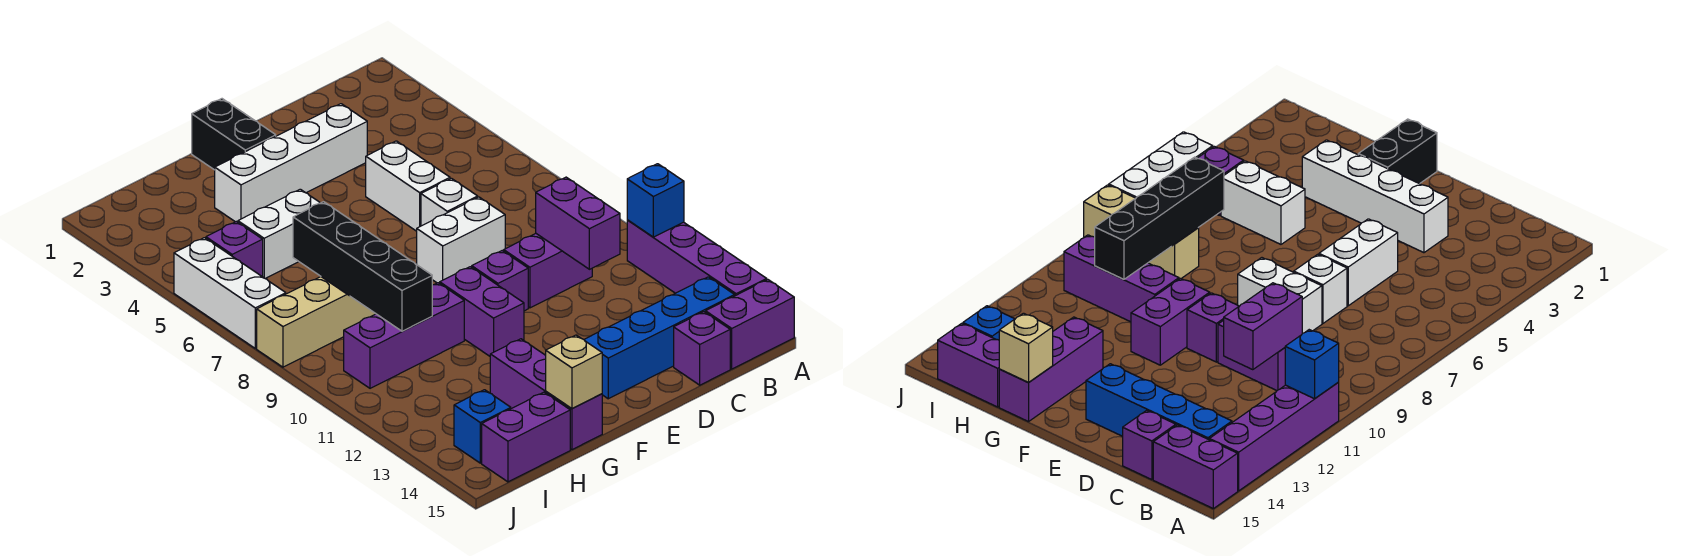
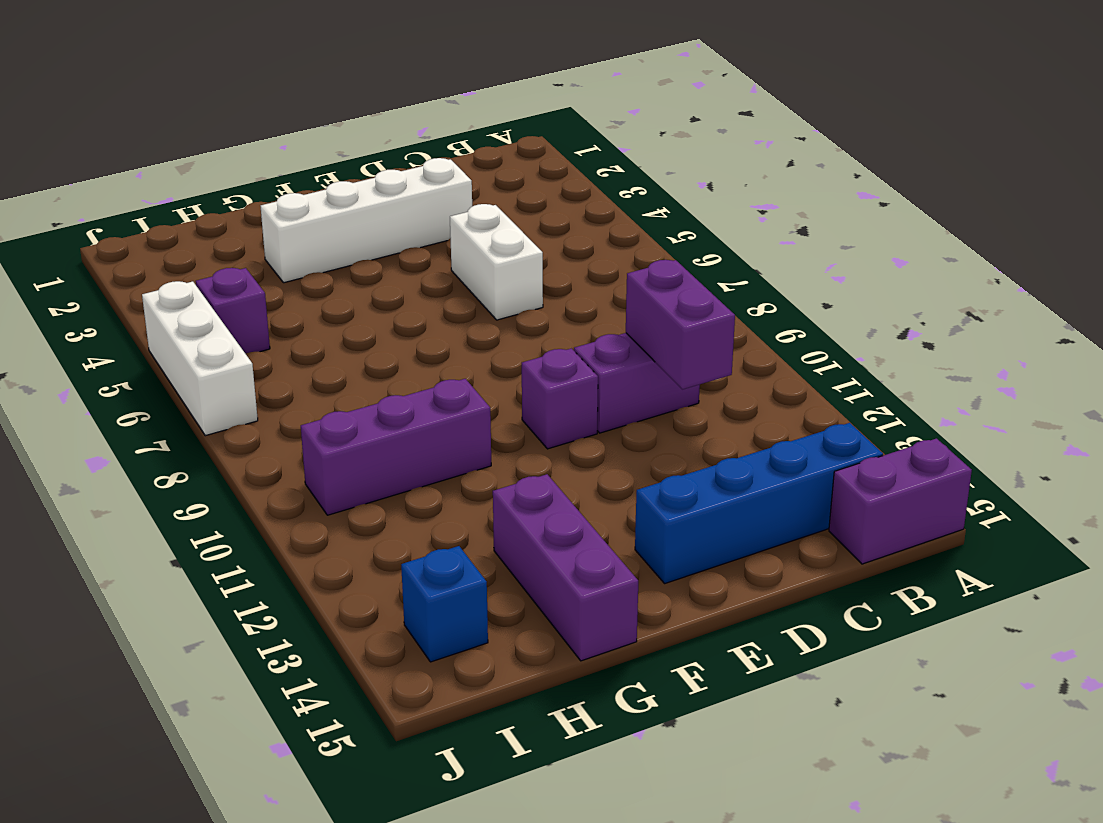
none -> purple 1x4 brick [627,220,767,296]
none -> purple 1x1 brick [674,312,730,385]
none -> white 1x1 brick [421,178,478,226]

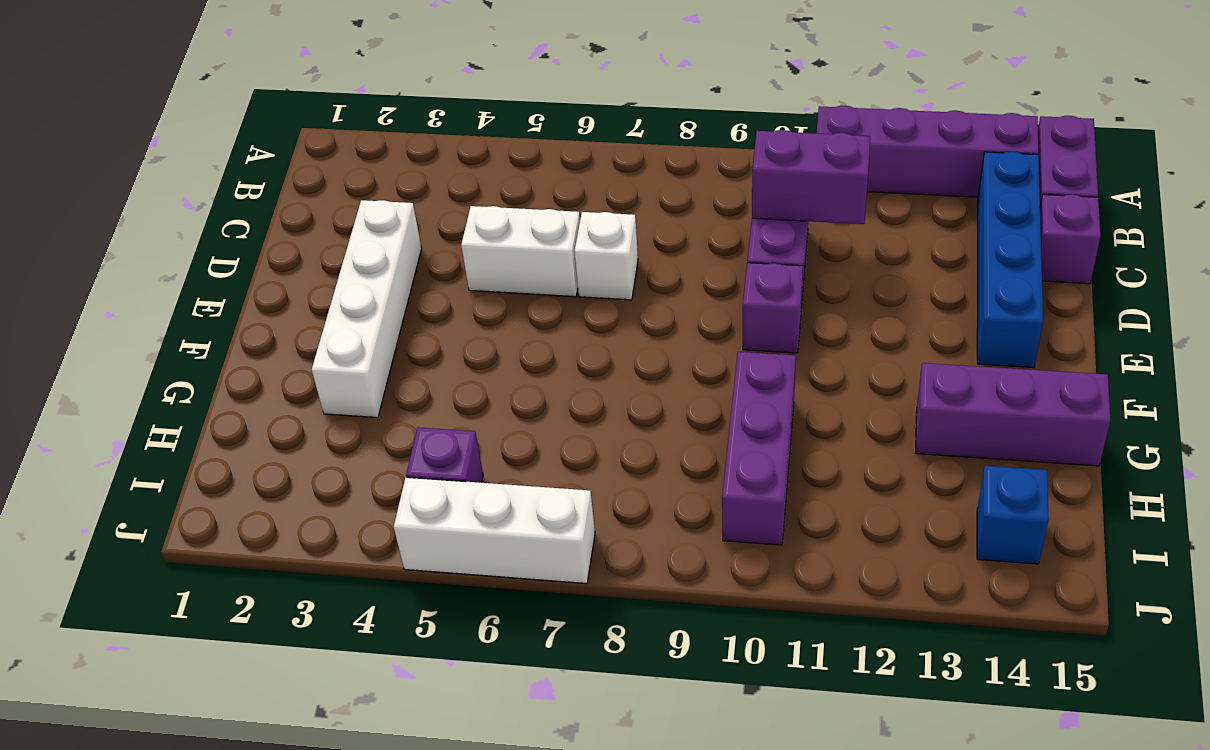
none -> white 1x2 brick [417,197,505,283]
none -> black 1x2 brick [192,99,276,170]
none -> purple 1x2 brick [440,267,524,356]

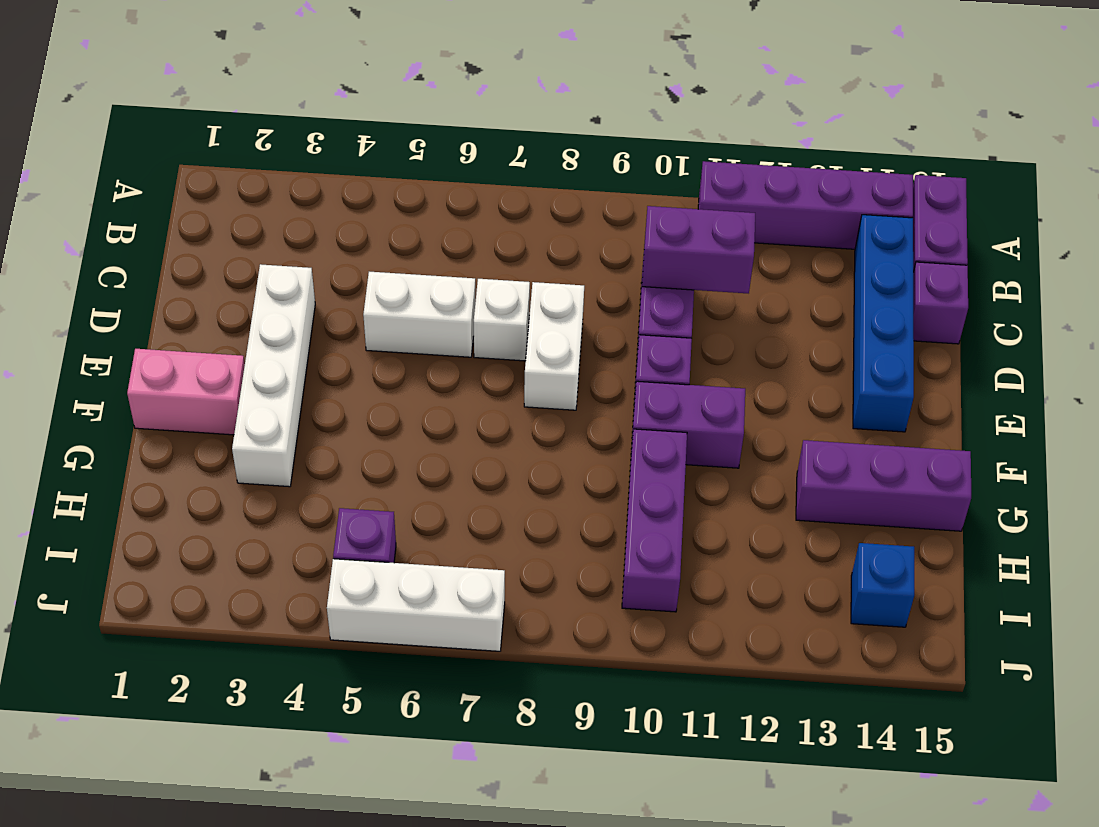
pink 1x2 brick [127,349,245,435] -> black 1x2 brick [192,99,276,170]
none -> white 1x2 brick [238,189,320,279]
none -> tan 1x3 brick [257,277,376,367]
none -> purple 1x2 brick [482,392,570,482]

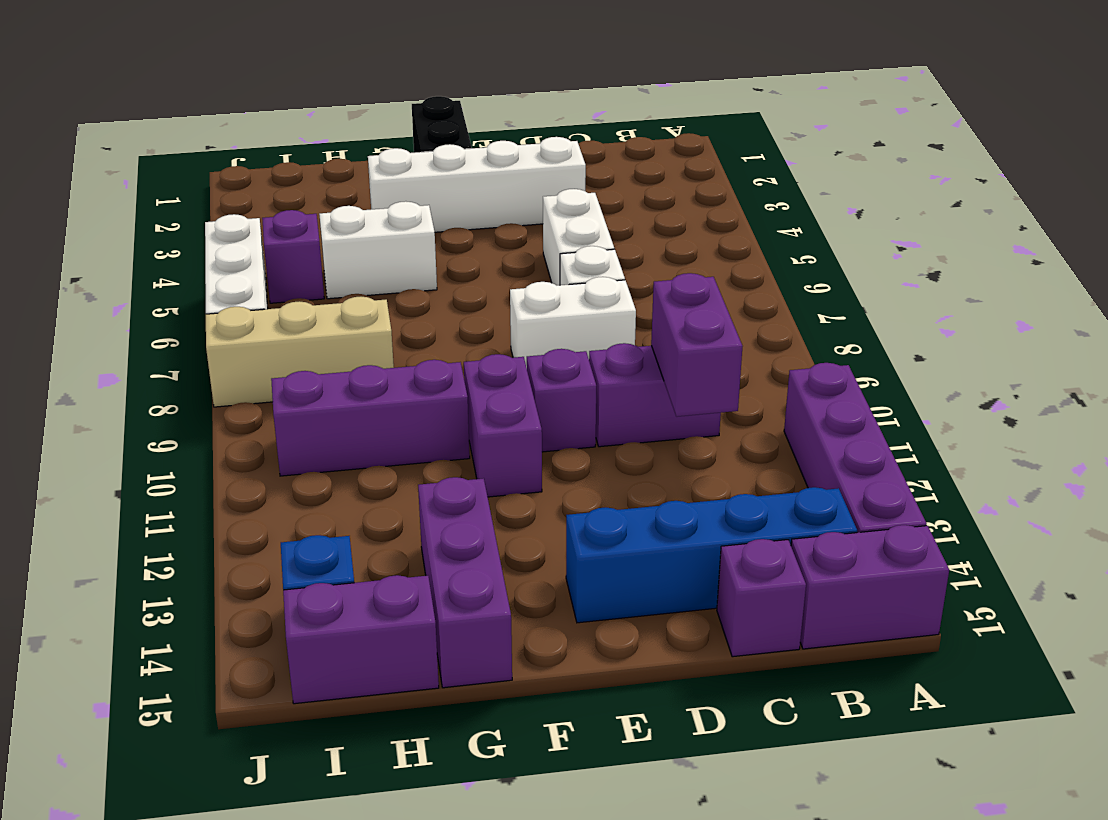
none -> blue 1x1 brick [627,164,684,237]
none -> tan 1x1 brick [546,335,602,409]
none -> black 1x4 brick [293,202,432,331]

